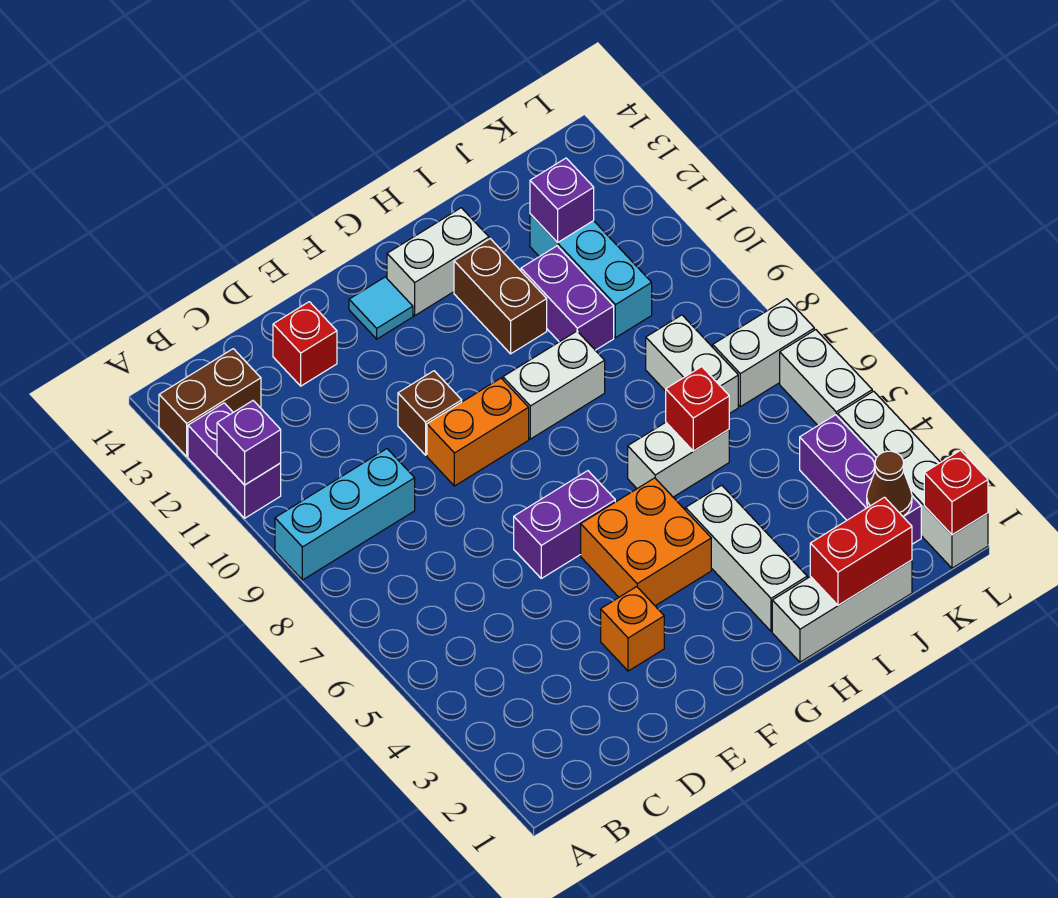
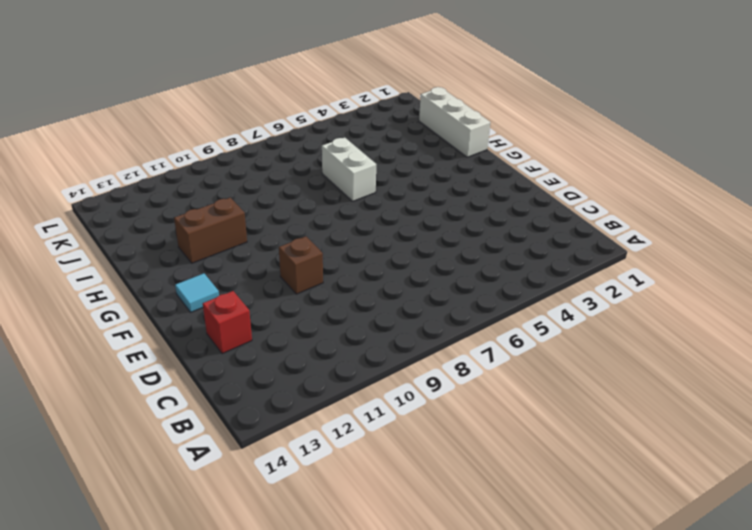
none -> cyan 1x3 brick [275,449,415,580]
none -> purple 1x2 brick [188,403,281,518]
none -> brown 1x2 brick [159,349,261,456]

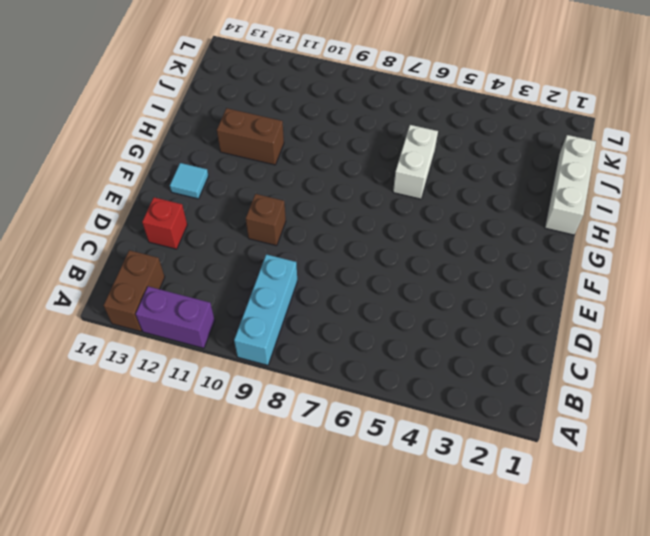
none -> orange 1x1 brick [601,587,664,671]
none -> purple 1x2 brick [514,471,615,578]
none -> orange 1x2 brick [427,378,529,486]

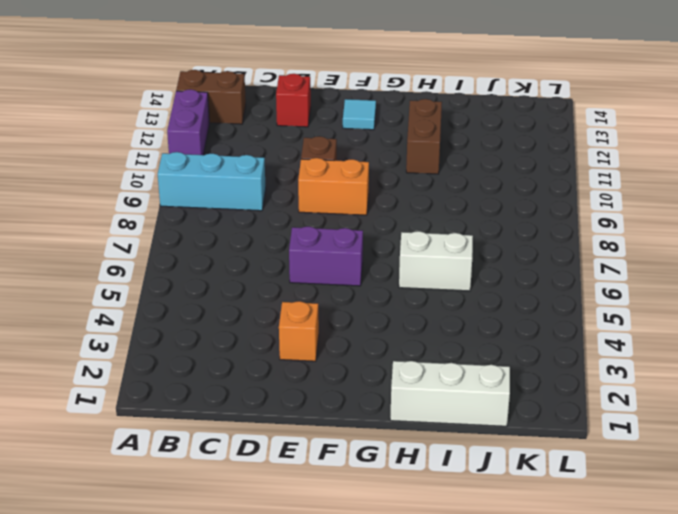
none -> orange 2x2 brick [581,478,711,606]
none -> white 1x2 brick [503,331,605,439]
none -> white 1x2 brick [387,208,489,315]

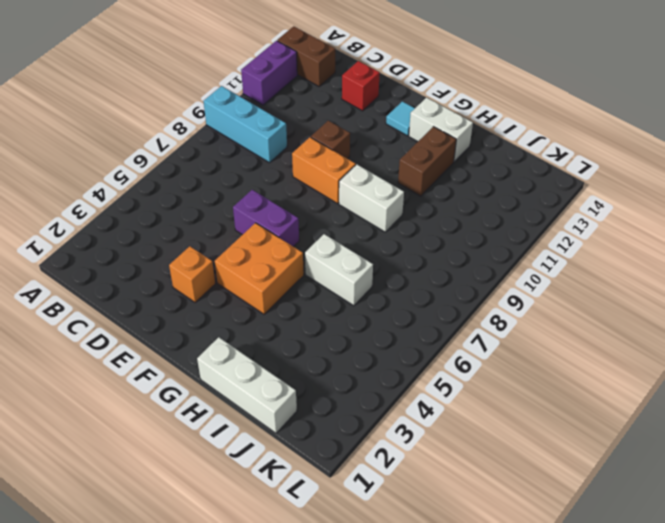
none -> white 1x3 brick [686,485,807,631]
none -> purple 1x2 brick [521,246,614,350]
none -> white 1x2 brick [646,315,738,414]

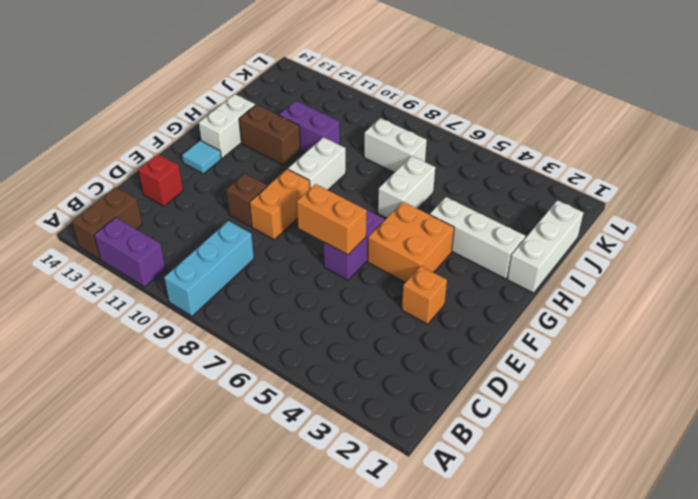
orange 1x2 brick [297,184,367,255] -> none
none -> cyan 1x3 brick [530,214,652,338]
none -> purple 1x3 brick [800,415,921,544]
none -> white 1x2 brick [713,299,814,407]

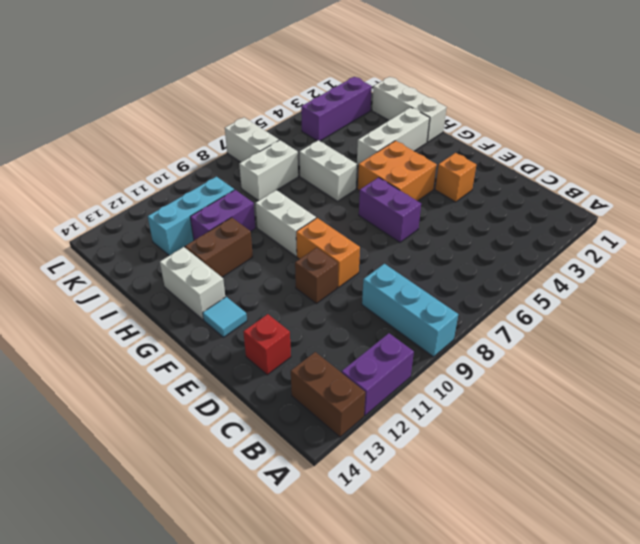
none -> white 1x4 brick [838,391,988,568]
none -> white 1x2 brick [780,330,872,425]
none -> purple 1x1 brick [217,401,281,485]

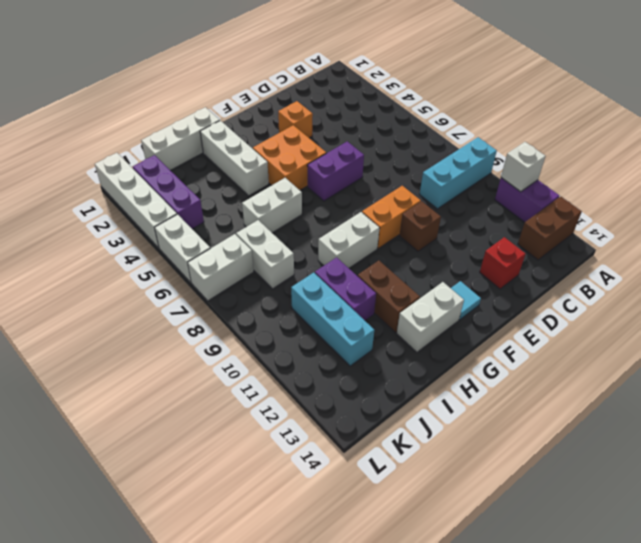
white 1x1 brick [501,142,546,192] -> purple 1x1 brick [217,401,281,485]
none -> red 1x2 brick [810,497,912,605]
none -> red 1x1 brick [666,367,729,451]
none -> purple 1x1 brick [530,158,594,243]

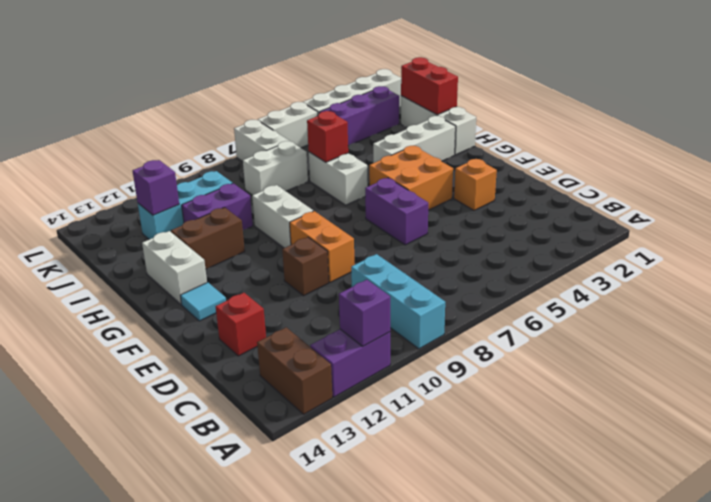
none -> brown 1x1 cone [867,451,912,516]
none -> red 1x1 brick [924,450,988,535]

